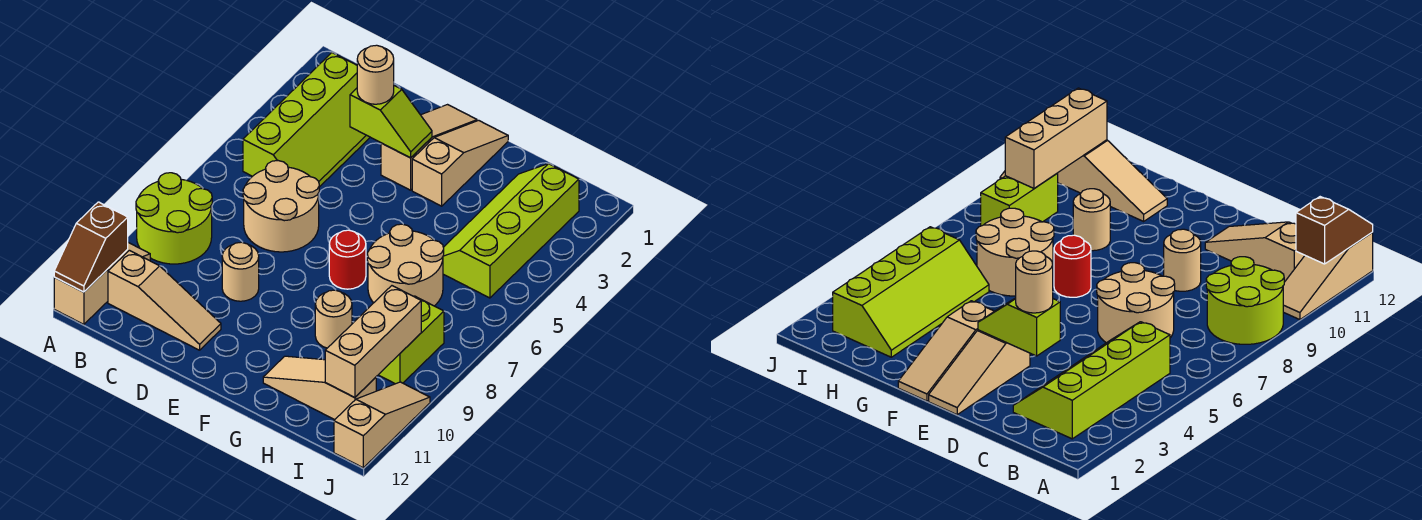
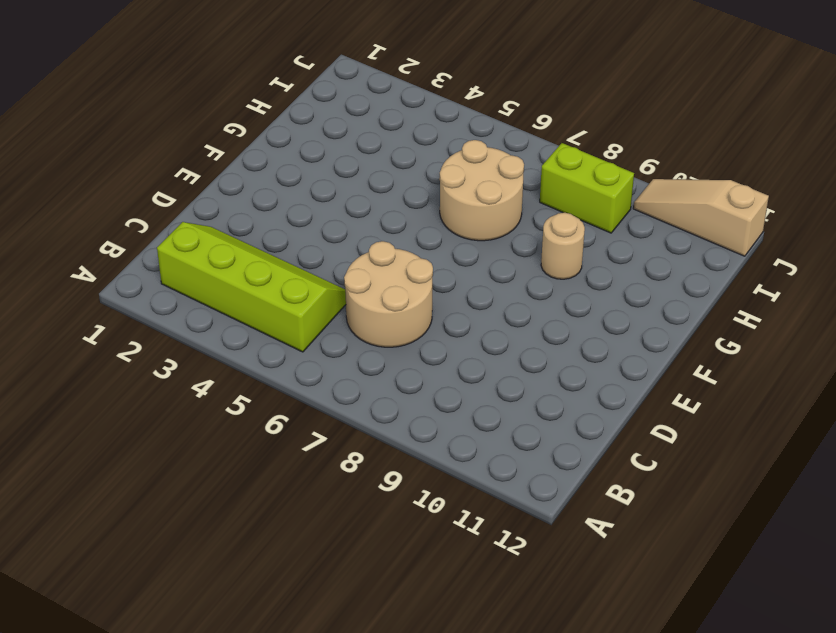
none -> lime 2x2 round brick [136,173,212,264]
none -> tan 1x3 slope [54,243,150,324]
none -> tan 1x3 slope [108,250,221,350]

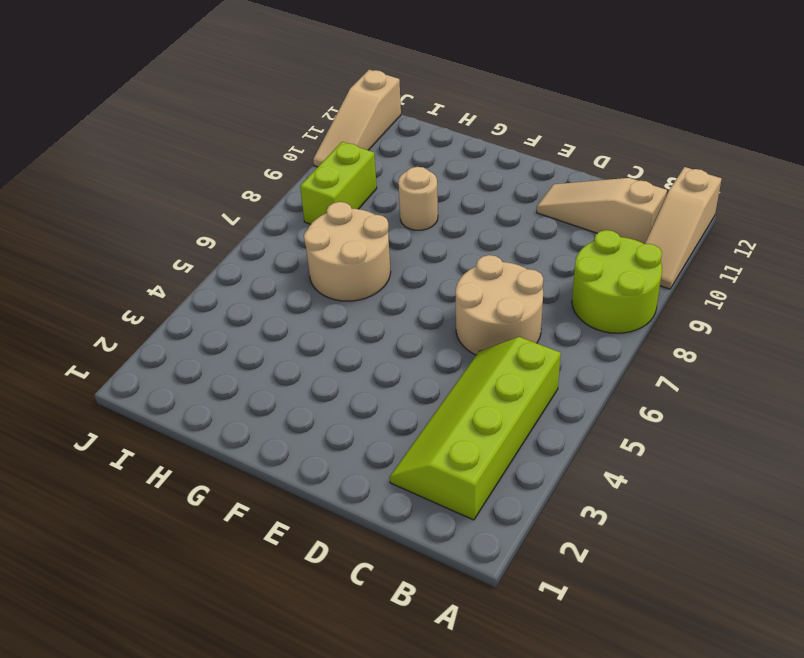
none -> tan 1x1 round brick [222,242,259,301]
none -> tan 1x3 slope [381,105,477,190]
none -> tan 1x3 slope [412,120,508,206]

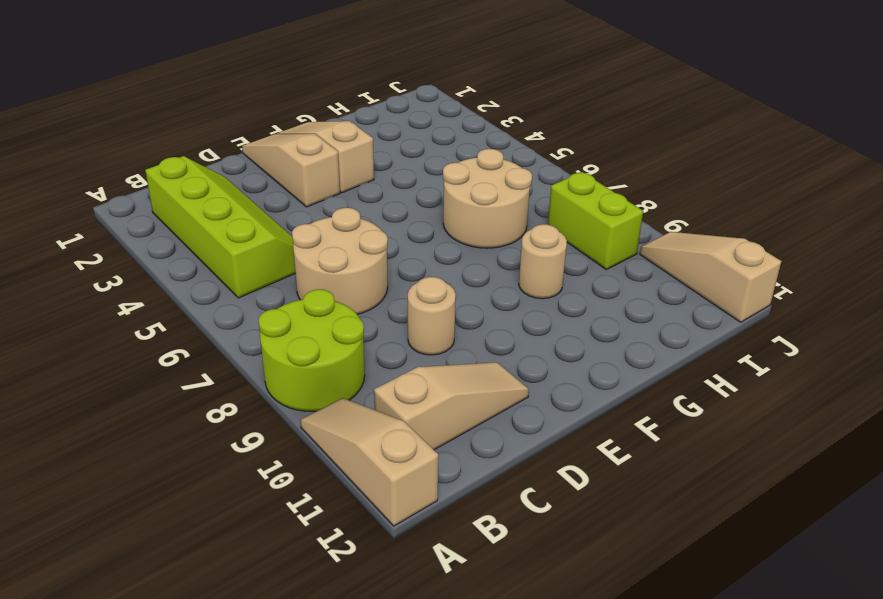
none -> red 1x1 round brick [329,230,366,289]
none -> tan 1x3 slope [263,356,376,420]
none -> lime 2x4 slope [443,164,579,298]

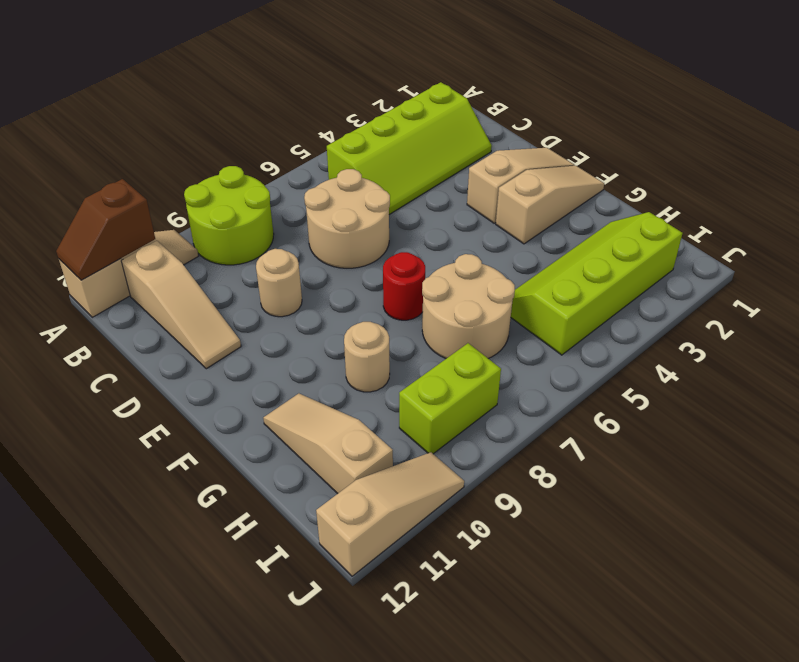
none -> lime 1x2 slope [350,86,432,158]
none -> tan 1x3 brick [325,286,421,398]
none -> tan 1x1 round brick [357,45,394,104]

